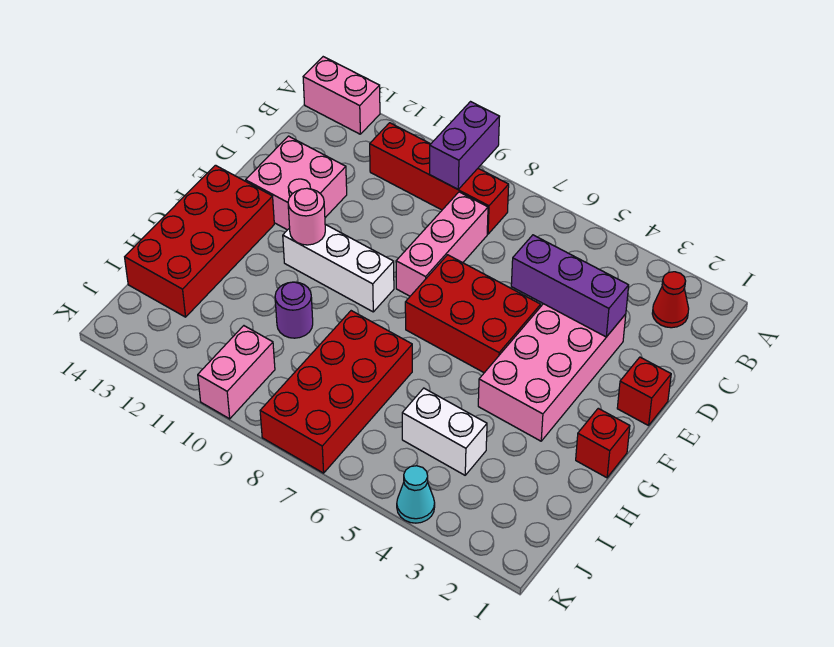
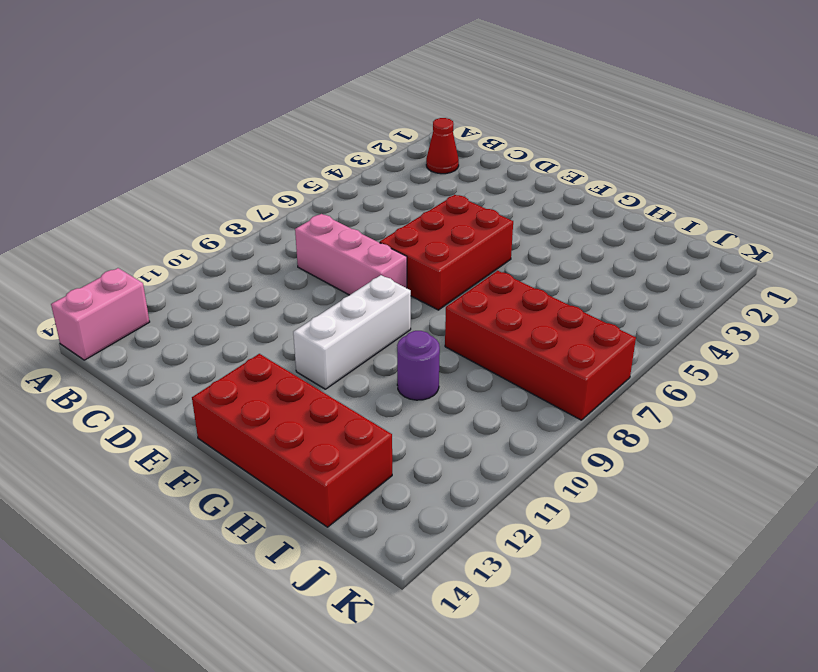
none -> red 1x4 brick [370,123,509,234]
none -> pink 2x4 brick [478,304,626,441]
none -> pink 2x2 brick [246,136,347,230]

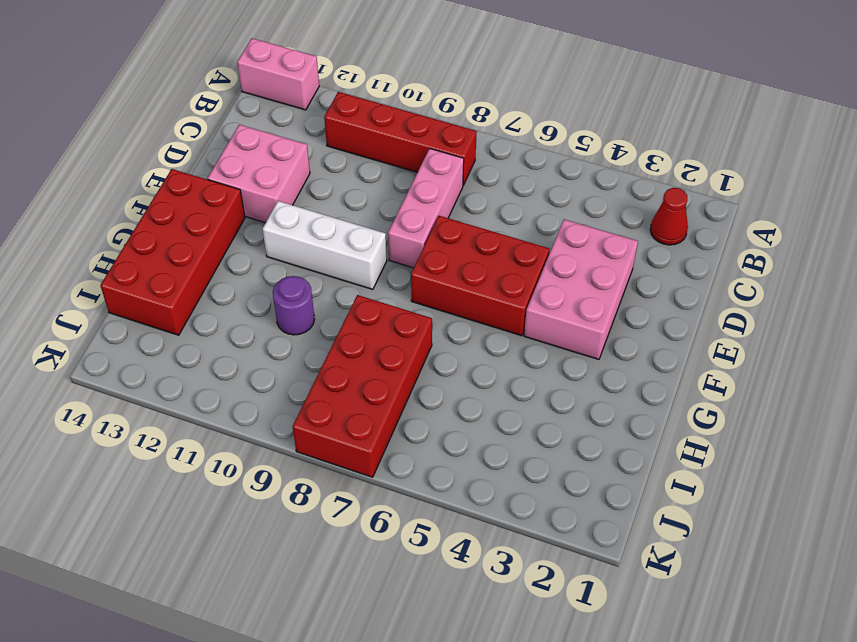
pink 2x3 brick [524,219,638,359] -> pink 2x4 brick [478,304,626,441]
none -> red 1x1 brick [617,357,671,426]
none -> red 1x1 brick [576,408,630,478]
none -> white 1x2 brick [402,388,487,475]

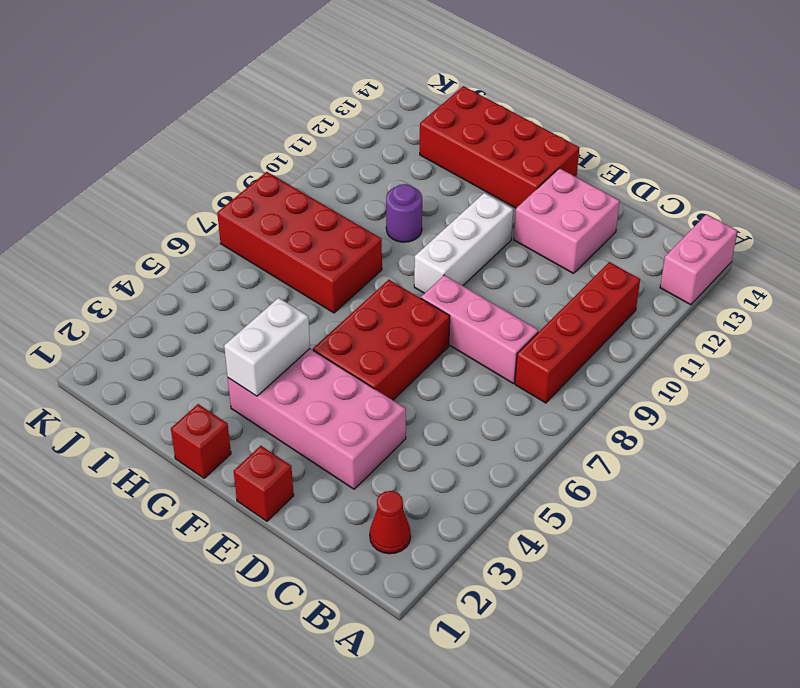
white 1x2 brick [224,298,310,396] -> white 1x2 brick moved to [402,388,487,475]
none -> pink 1x2 brick [198,326,275,419]
none -> cyan 1x1 cone [397,466,435,523]
none -> purple 1x2 brick [429,102,500,189]

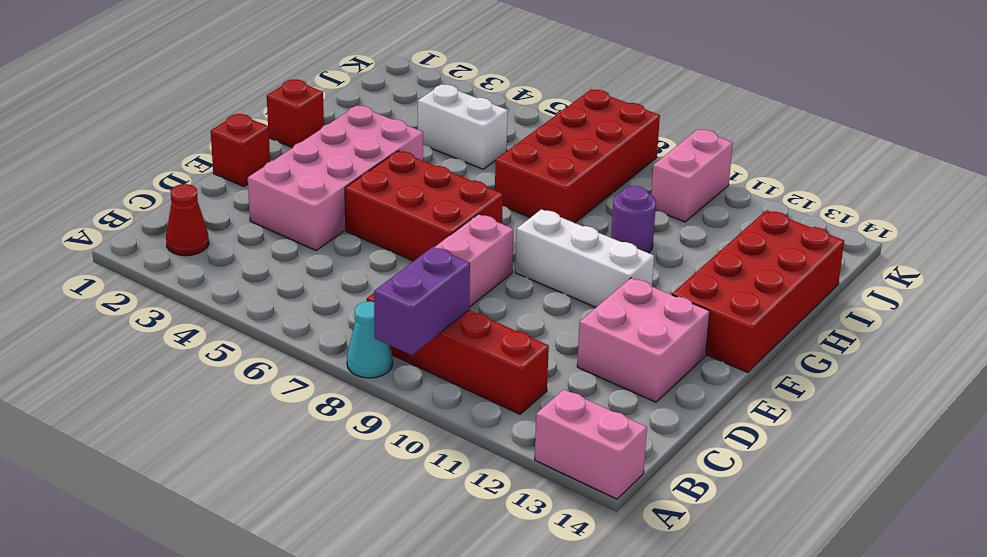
cyan 1x1 cone [347,302,393,378] -> cyan 1x1 cone moved to [397,466,435,523]
none -> purple 1x3 brick [511,235,629,337]
none -> pink 1x1 round brick [288,188,325,245]

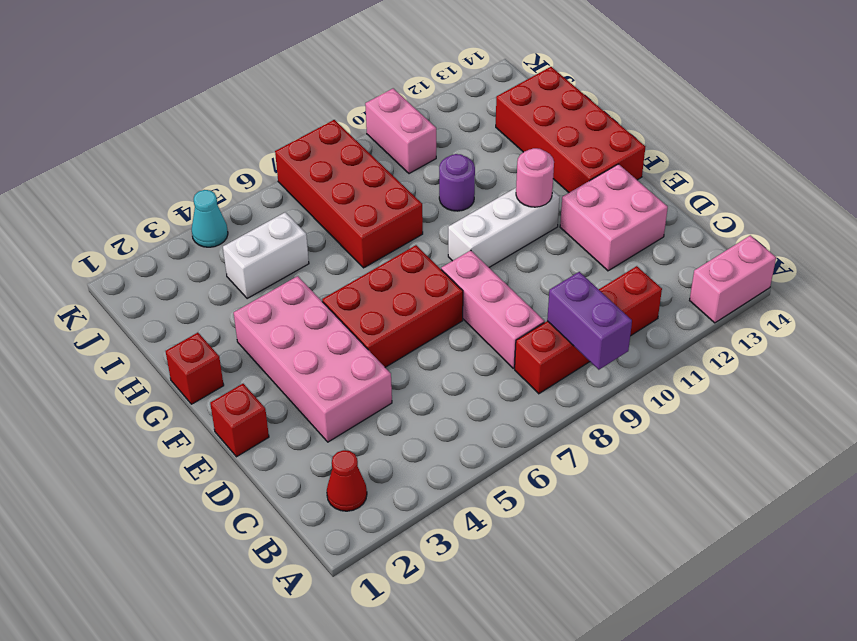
none -> purple 1x3 brick [511,235,629,337]

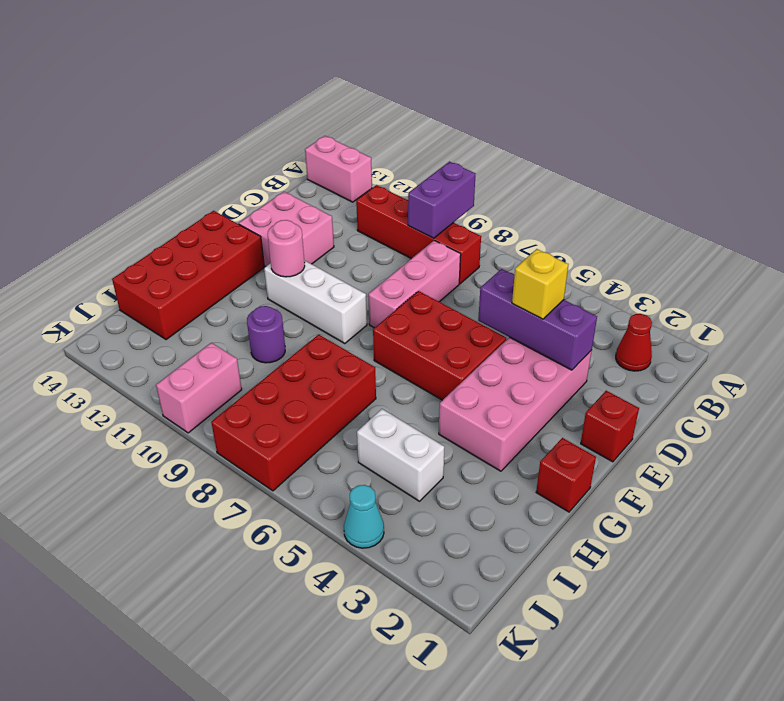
yellow 1x1 brick [512,249,568,319] -> none

